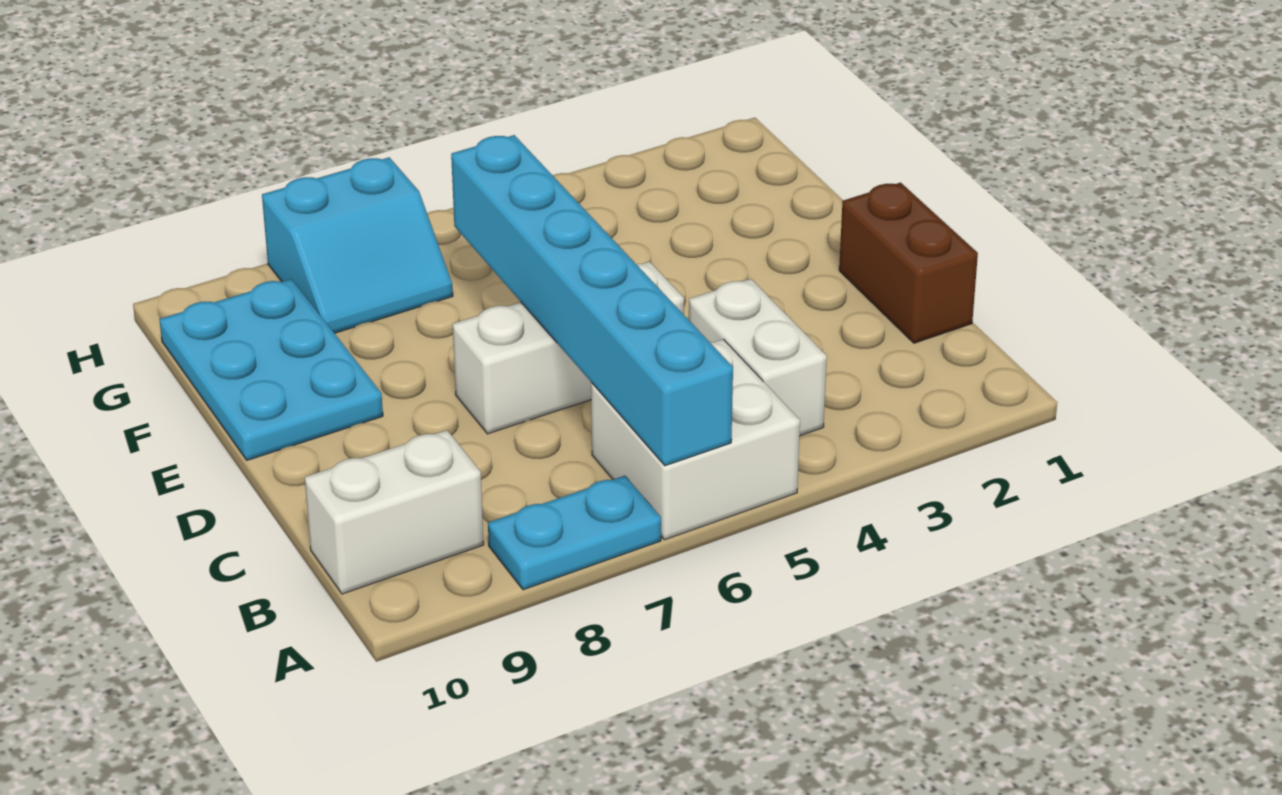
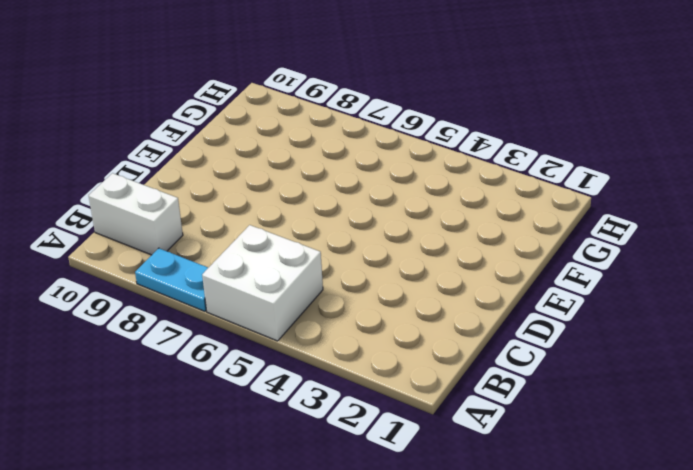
none -> white 1x2 brick [689,279,827,436]
none -> brown 1x2 brick [839,183,978,343]

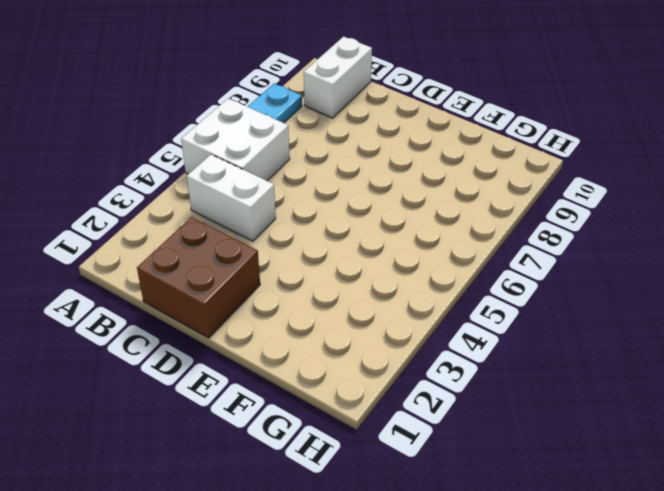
brown 2x2 brick [137,217,260,338] -> brown 1x2 brick [839,183,978,343]
none -> white 1x3 brick [453,262,684,434]
none -> cyan 2x3 plate [159,279,383,460]

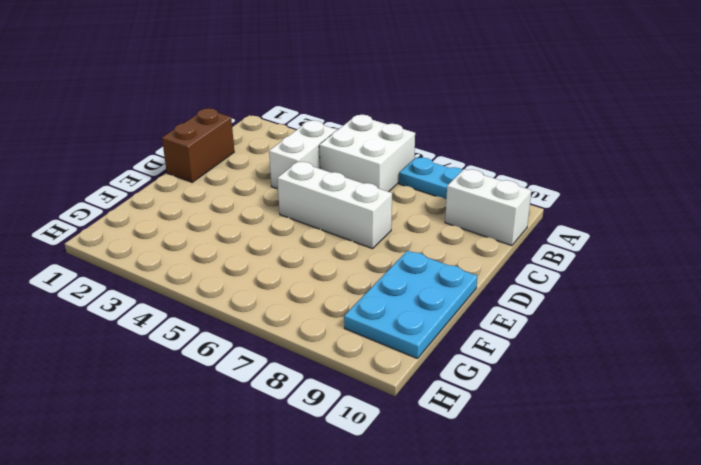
none -> cyan 2x2 slope [262,157,453,333]
none -> cyan 1x6 brick [451,135,733,466]

